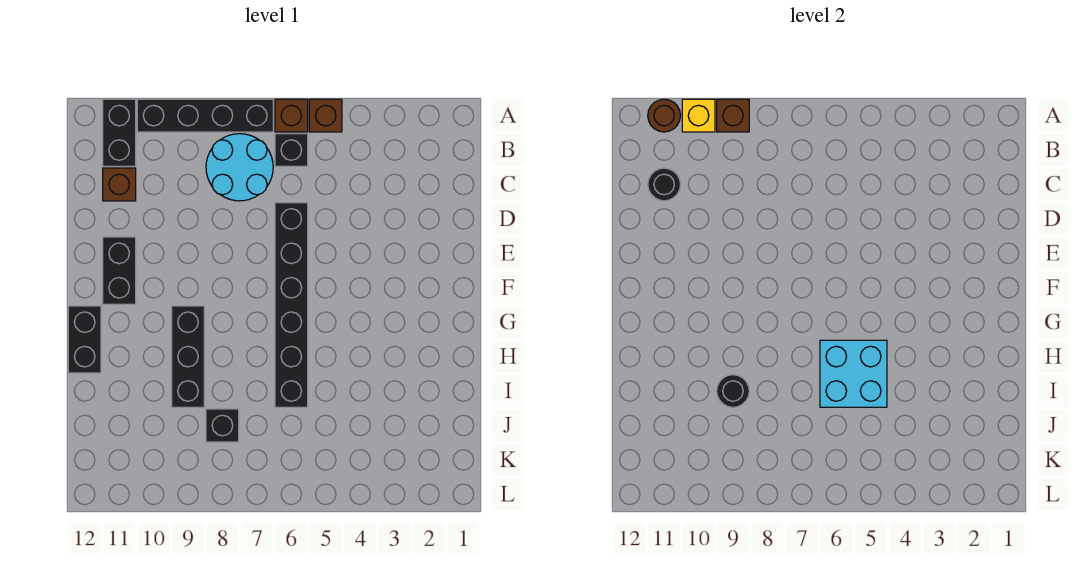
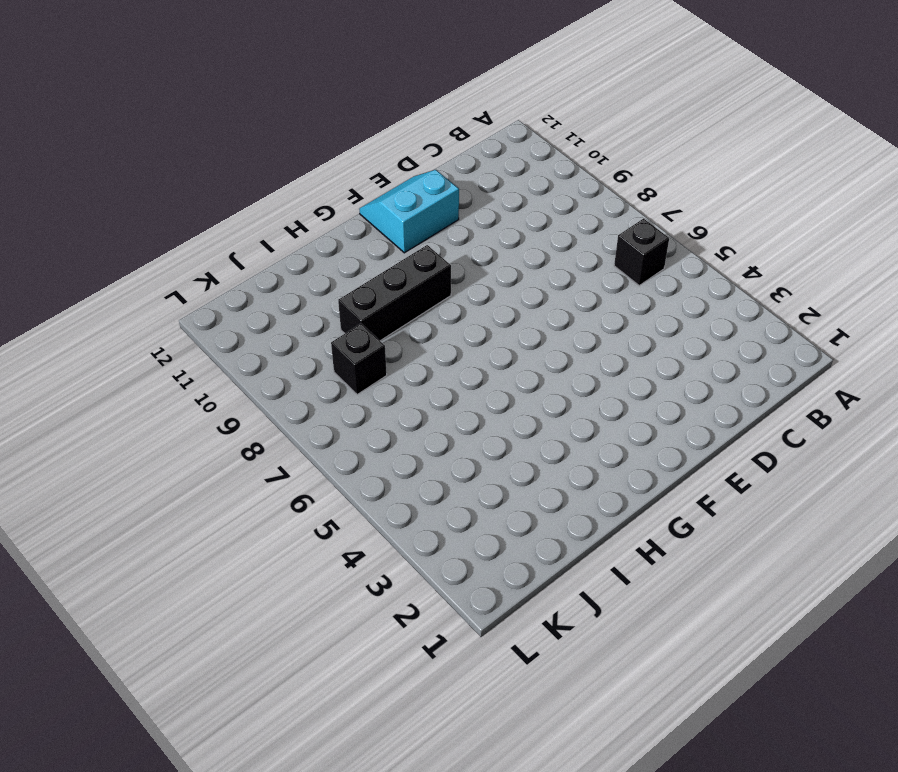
cyan 2x2 slope [359,170,459,253] -> black 1x2 brick [103,237,136,304]
none -> brown 1x1 brick [309,99,342,132]
none -> brown 1x1 brick [275,99,308,132]
none -> black 1x4 brick [137,99,273,132]

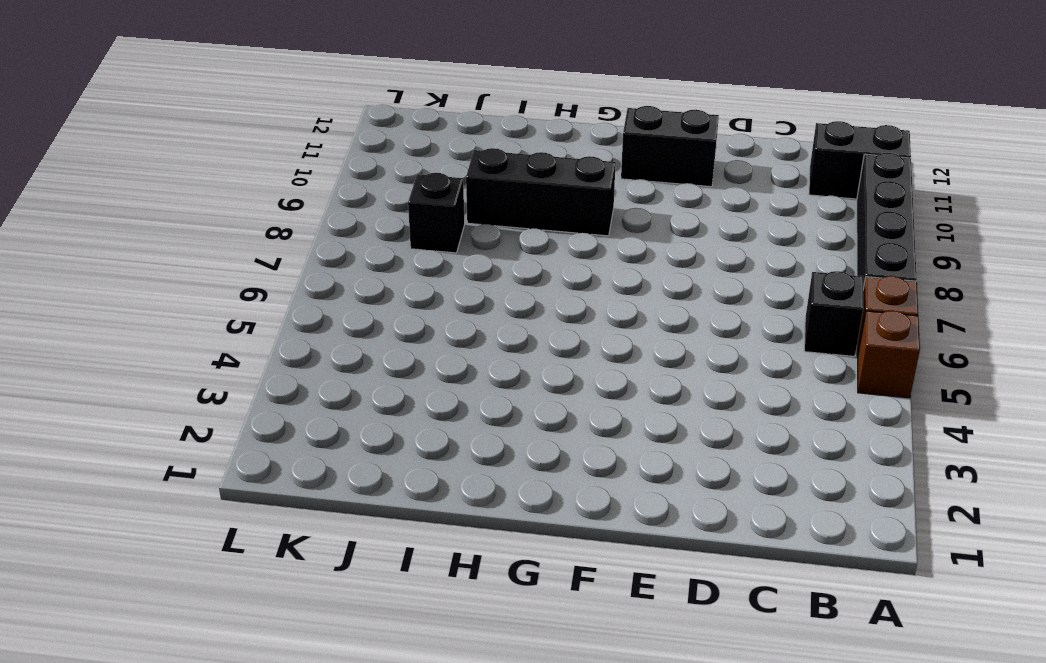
none -> cyan 2x2 round brick [206,134,273,201]
none -> brown 1x1 brick [103,168,136,201]
none -> black 1x6 brick [275,203,308,407]

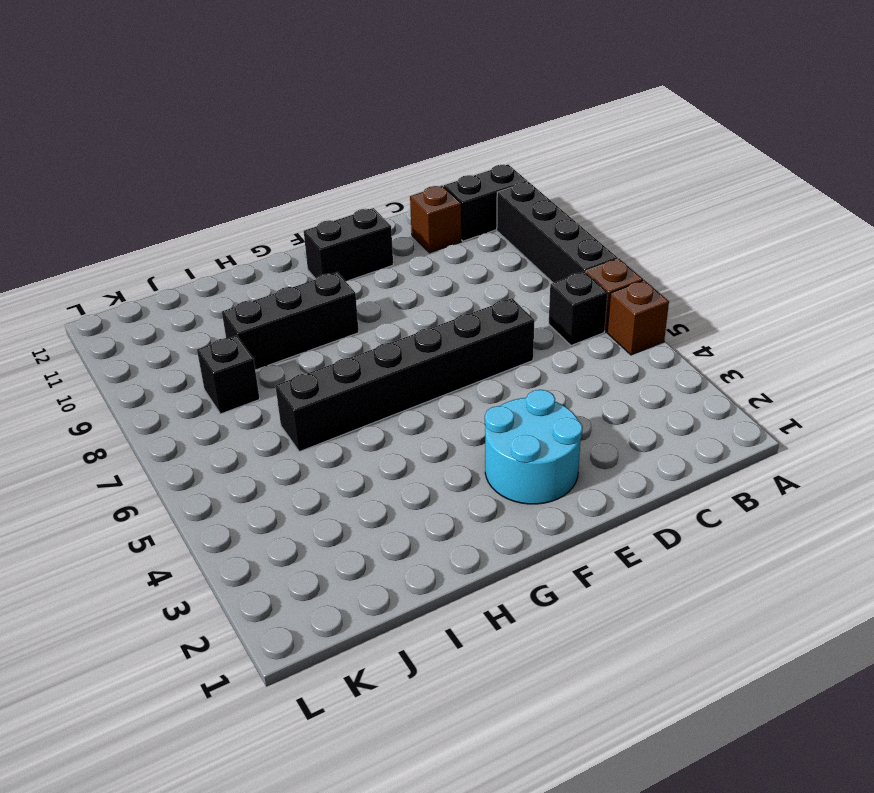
cyan 2x2 round brick [485,390,583,504] -> cyan 2x2 round brick moved to [206,134,273,201]
none -> black 1x2 brick [68,306,101,373]
none -> brown 1x1 brick [717,99,749,132]
none -> yellow 1x1 brick [682,99,715,132]

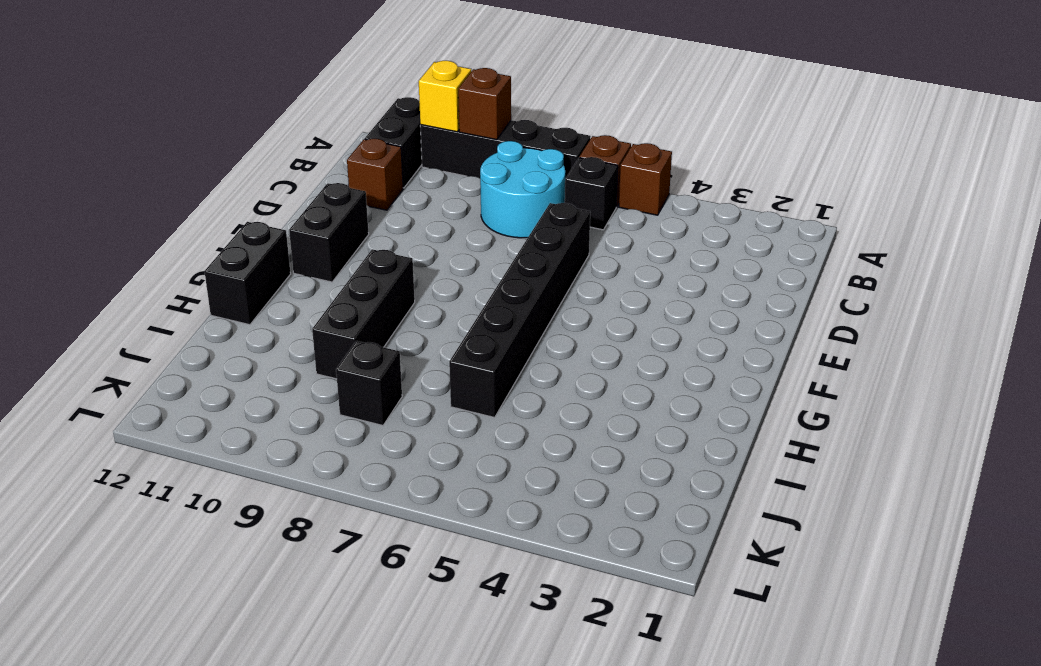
none -> brown 1x1 round brick [648,99,680,132]
none -> black 1x1 round brick [648,168,680,201]
none -> cyan 2x2 brick [820,340,887,407]

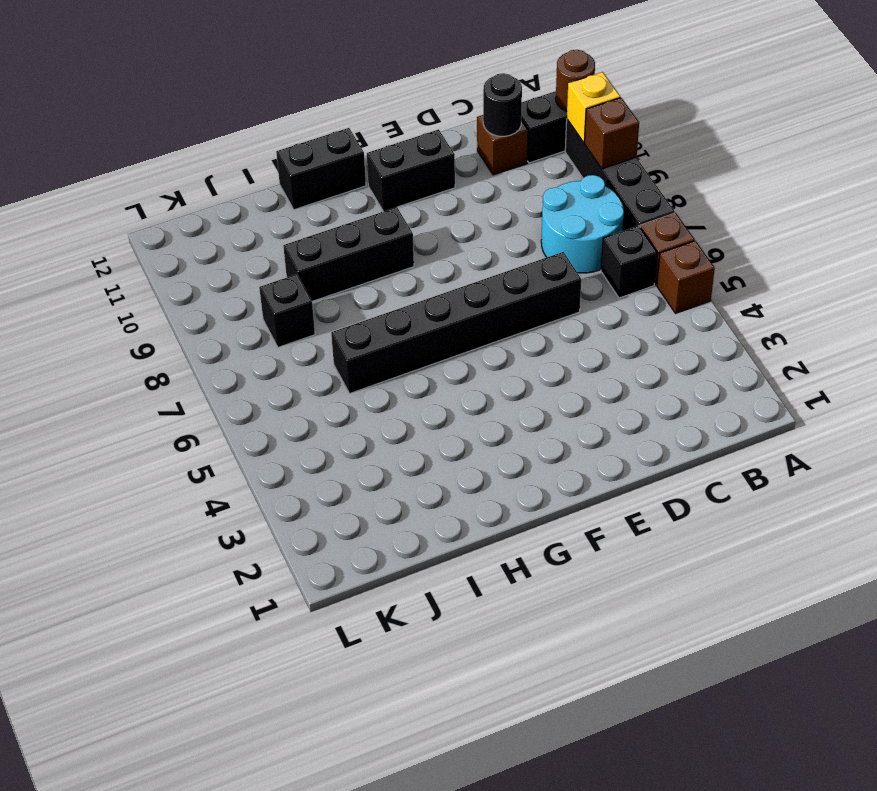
none -> cyan 2x2 brick [820,340,887,407]
none -> black 1x1 round brick [717,375,749,407]

